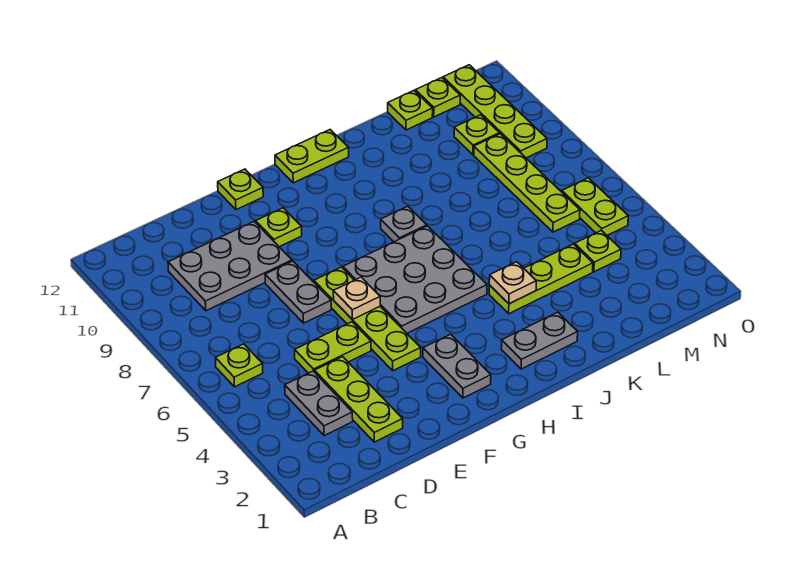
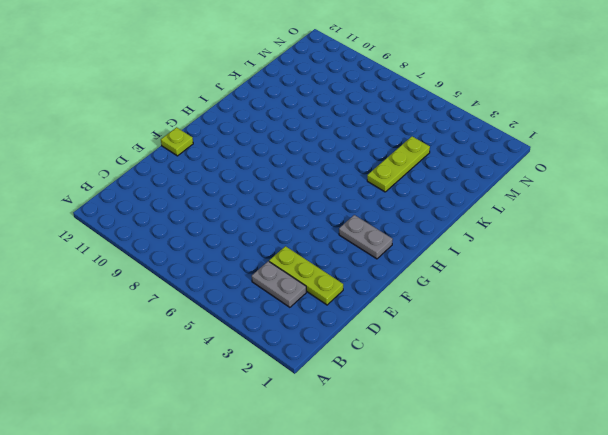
none -> lime 1x1 plate [216,344,263,387]
none -> grey 2x3 plate [168,222,292,311]
none -> lime 1x2 plate [295,322,371,373]

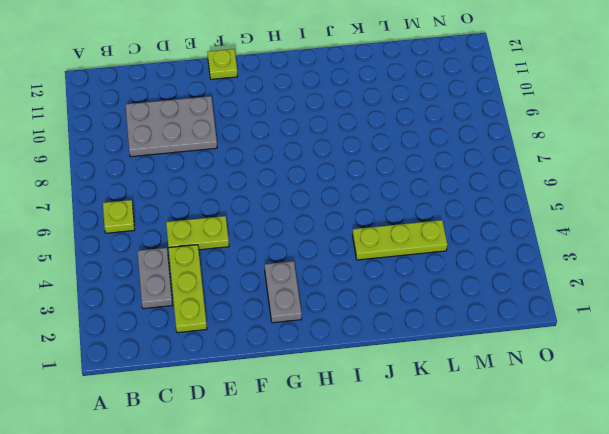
none -> grey 1x2 plate [265,261,331,323]
none -> lime 1x4 plate [314,267,421,371]
none -> lime 1x1 plate [256,208,302,247]

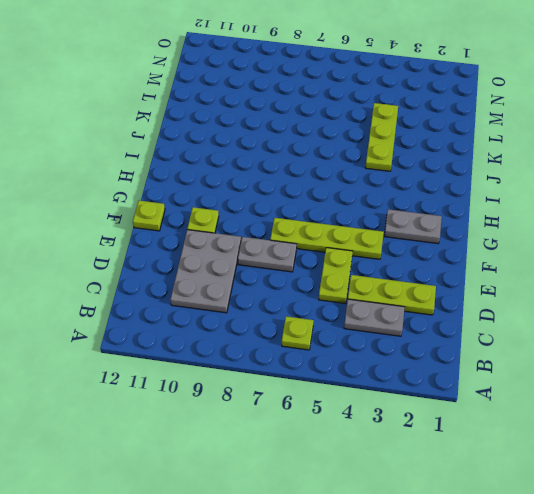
none -> grey 3x3 plate [343,226,487,333]
none -> lime 1x2 plate [275,130,349,183]
none -> grey 1x2 plate [501,312,578,369]

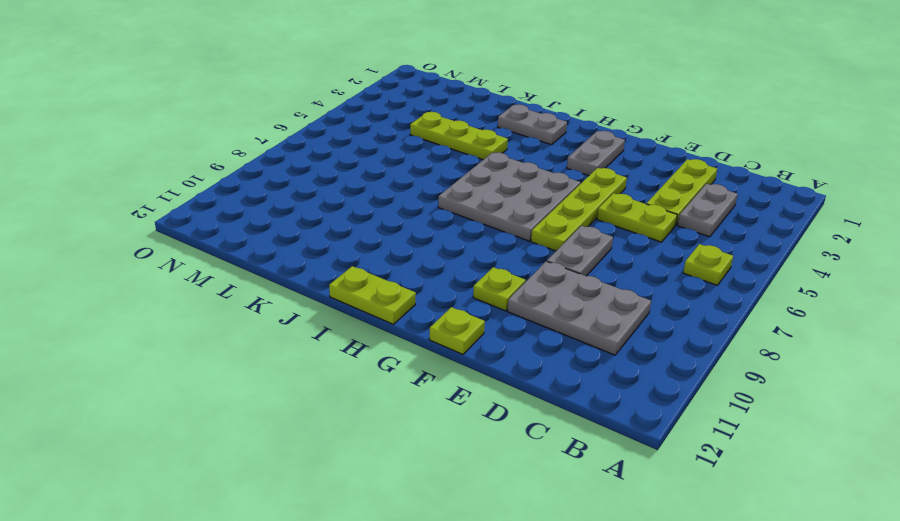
none -> grey 1x1 plate [381,206,427,242]
none -> lime 1x1 plate [388,91,433,130]
none -> lime 1x1 plate [575,230,621,272]

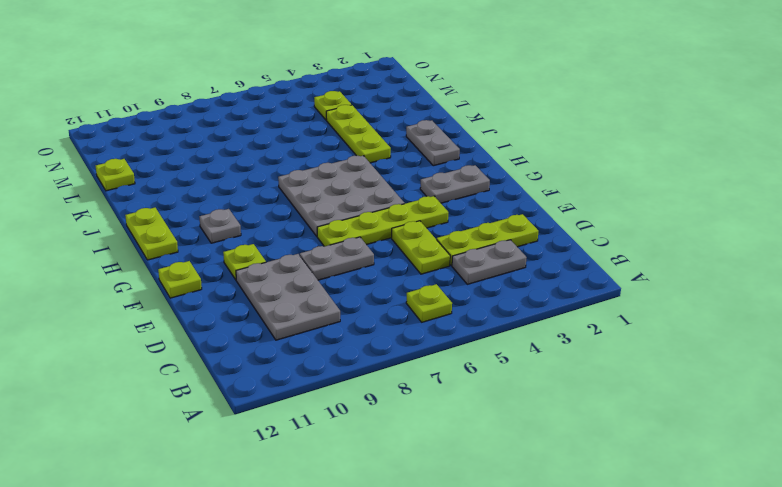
grey 1x1 plate [200,209,241,243] -> grey 1x1 plate moved to [381,206,427,242]
none -> lime 1x4 plate [474,134,580,232]
none -> lime 1x1 plate [454,115,499,155]
none -> lime 1x1 plate [415,78,460,117]

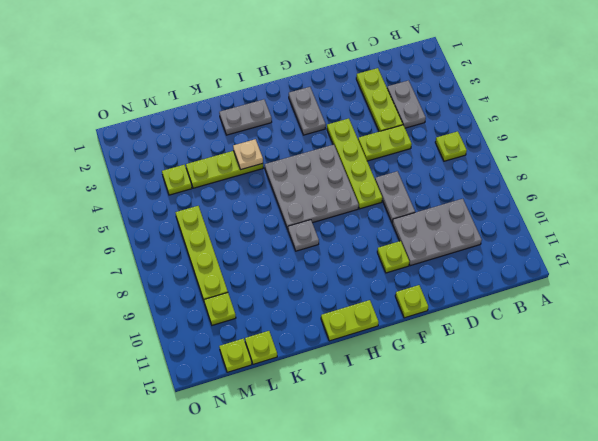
none -> lime 1x2 plate [562,178,628,235]
none -> lime 1x4 plate [443,65,547,158]
none -> tan 1x1 plate [333,277,380,319]

